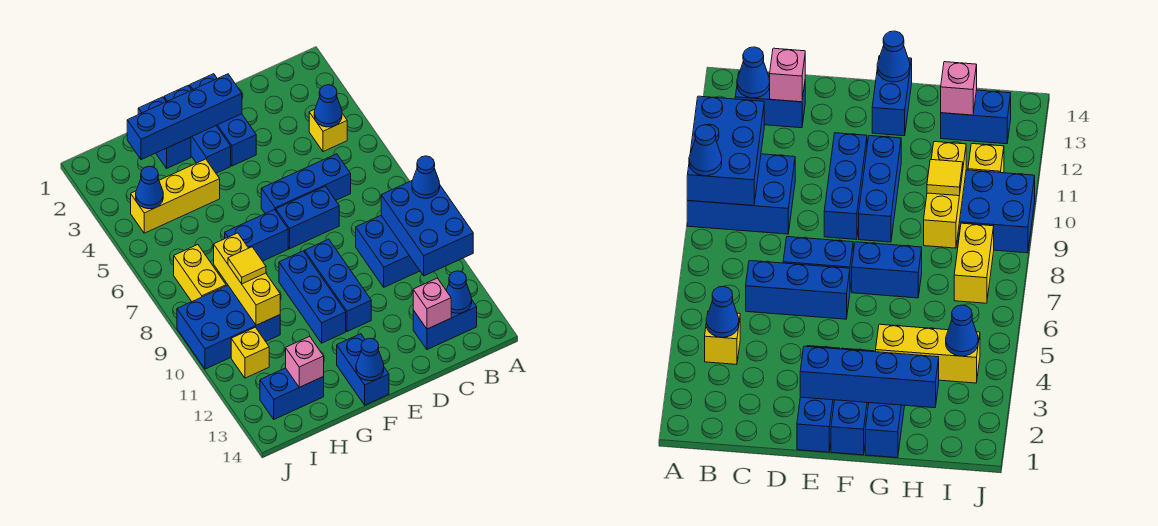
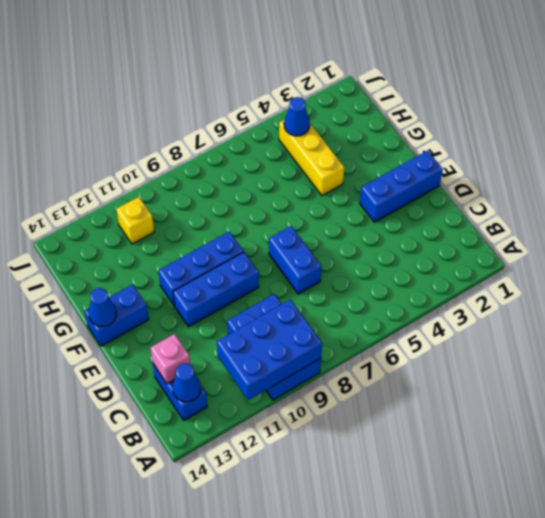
none -> yellow 1x1 brick [309,109,347,152]
none -> blue 1x3 brick [261,154,351,214]
none -> blue 1x3 brick [164,86,231,173]

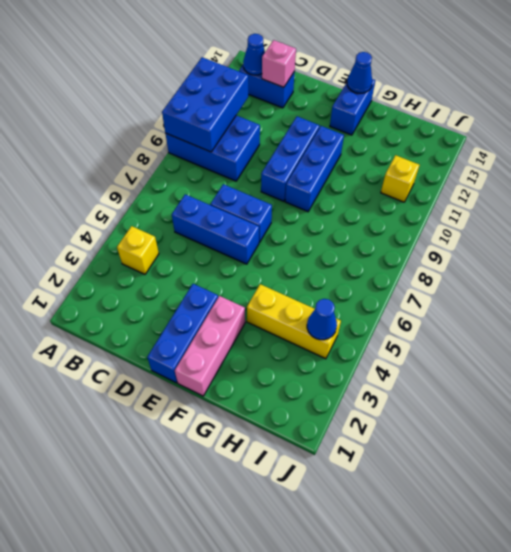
pink 1x3 brick [175,296,245,396] -> blue 1x3 brick [164,86,231,173]
none -> blue 1x2 brick [225,210,288,261]
none -> blue 1x2 brick [138,97,191,168]
none -> blue 2x3 brick [177,285,280,369]

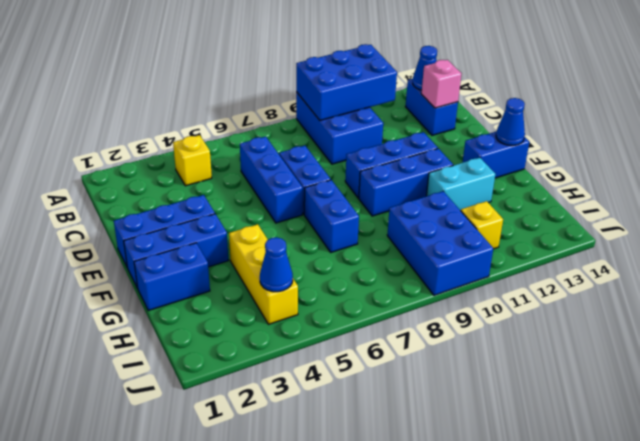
cyan 1x2 brick [427,158,495,211] -> none
none -> blue 1x2 brick [260,368,324,419]
none -> yellow 1x2 brick [174,245,226,301]
none -> blue 1x1 cone [314,85,342,127]

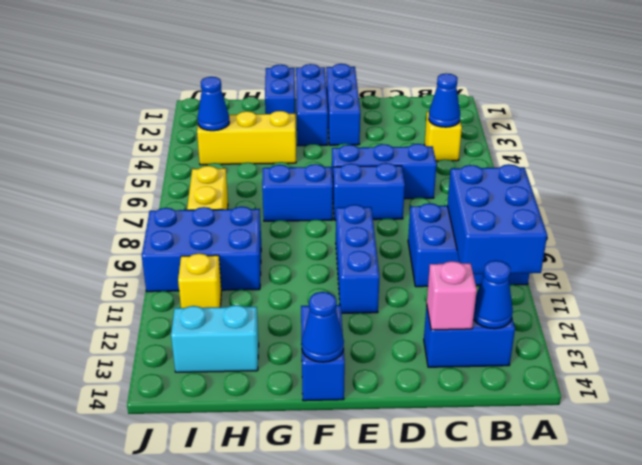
cyan 1x2 brick [171,305,259,372] -> blue 1x2 brick [260,368,324,419]
none -> blue 1x3 brick [279,251,346,343]
none -> blue 1x4 brick [127,74,242,160]
none -> yellow 1x3 brick [214,233,280,325]

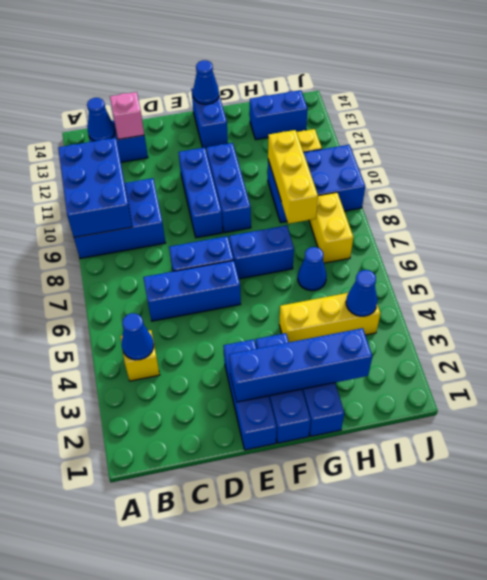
blue 1x1 cone [298,247,327,291] -> blue 1x1 cone moved to [412,156,440,198]
none -> pink 1x1 brick [286,336,324,387]
none -> yellow 1x1 tile [228,247,266,284]

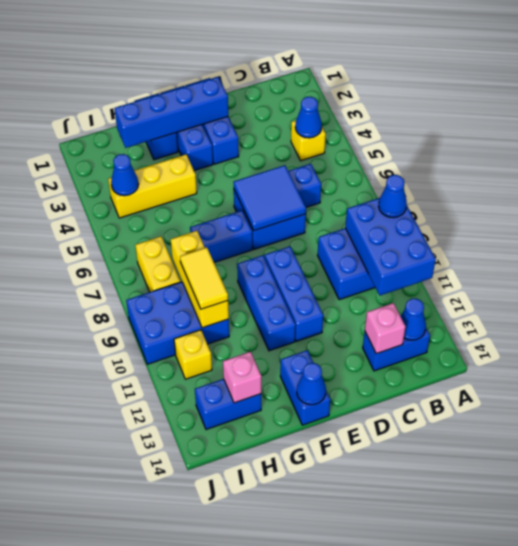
blue 2x2 tile [233,165,306,231] -> none
yellow 1x2 tile [180,247,228,309] -> yellow 1x1 tile [228,247,266,284]

